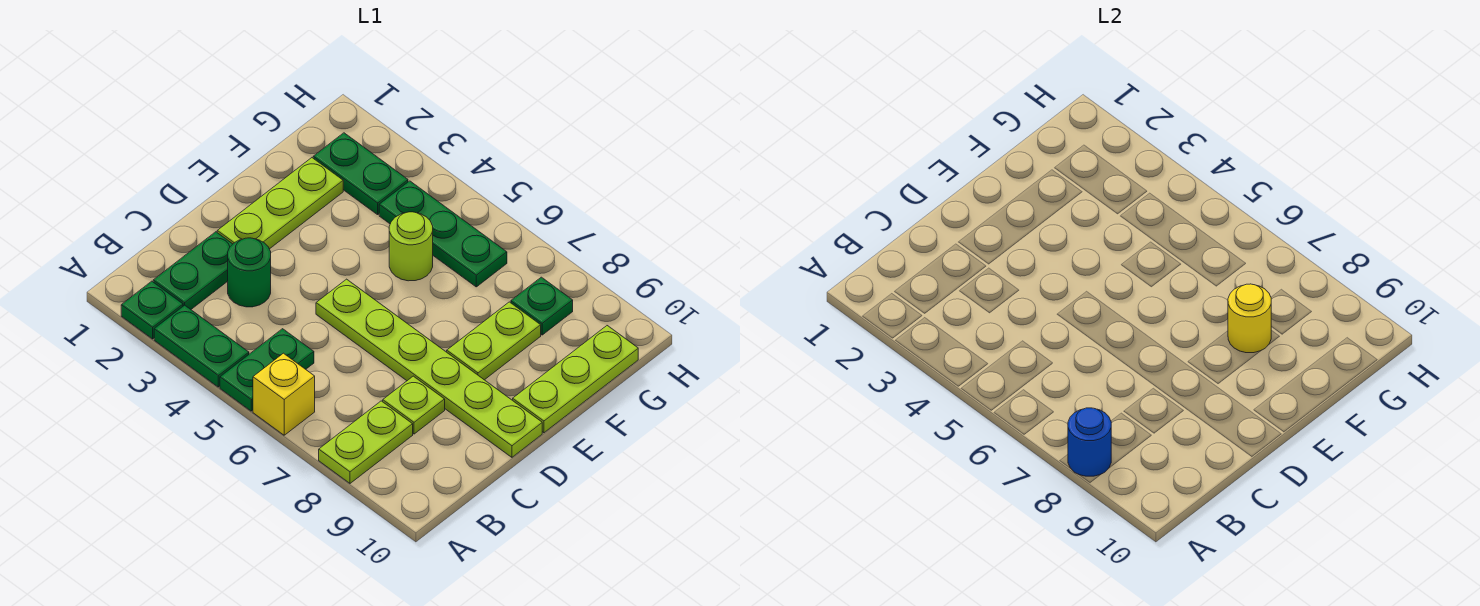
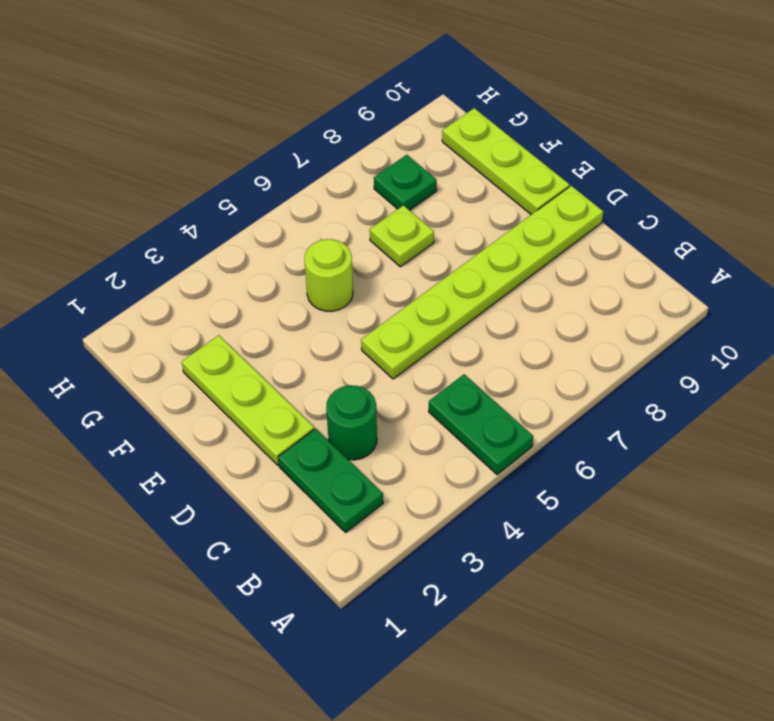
lime 1x1 plate [370,205,434,267] -> lime 1x1 plate moved to [383,376,445,434]
none -> green 1x1 plate [121,281,183,339]
none -> green 1x2 plate [154,305,249,387]
none -> yellow 1x1 brick [253,353,315,435]

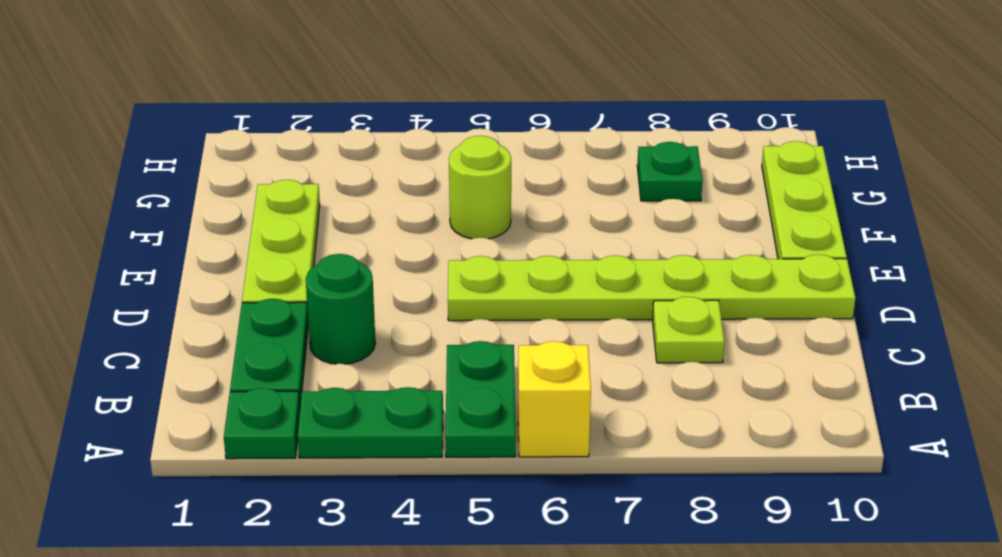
none -> lime 1x2 plate [319,401,413,483]
none -> lime 1x2 plate [447,302,541,380]
none -> green 1x2 plate [313,133,408,215]

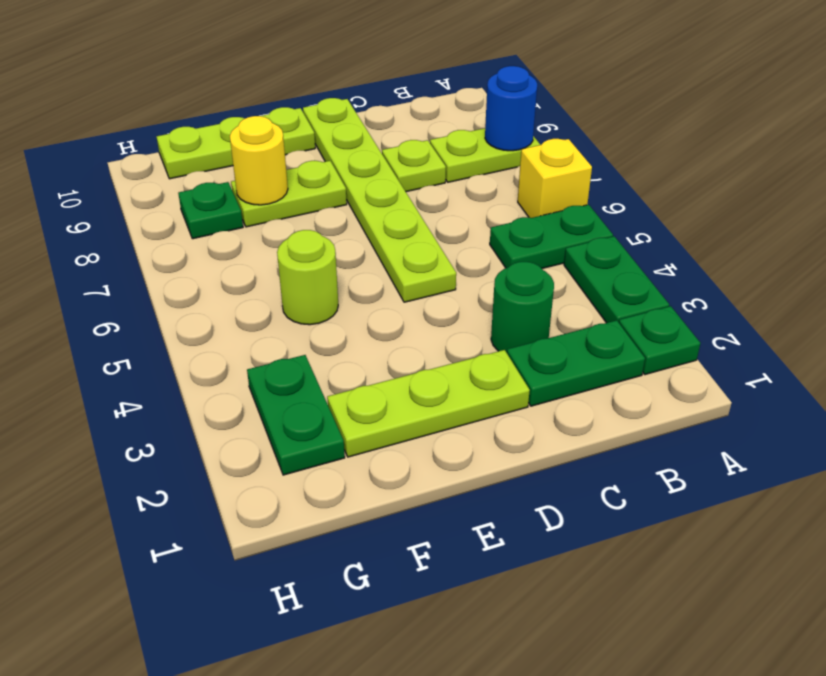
none -> green 1x3 plate [379,181,507,287]

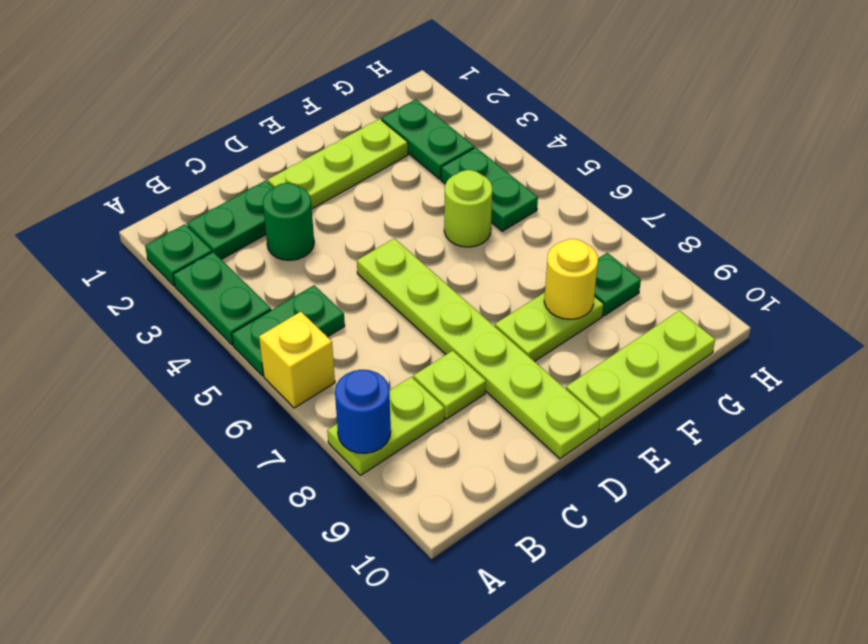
green 1x2 plate [441,147,538,231] -> green 1x3 plate [379,181,507,287]

